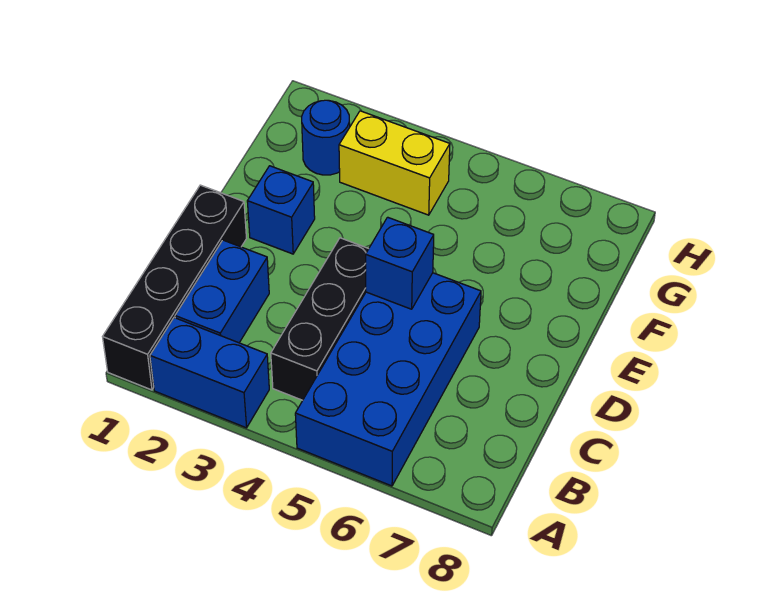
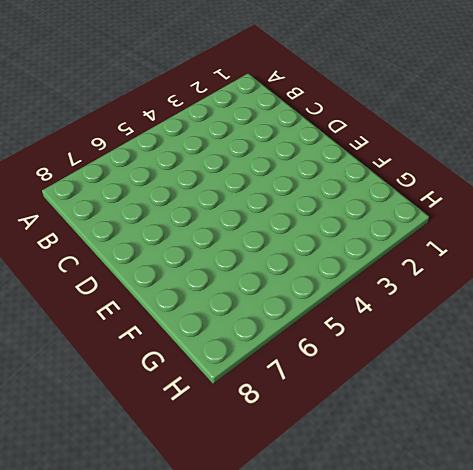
none -> black 1x4 brick [103,185,246,390]
none -> blue 1x2 brick [150,318,269,428]

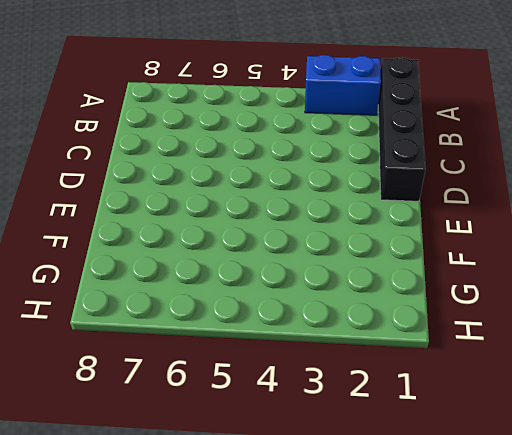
none -> blue 2x4 brick [295,273,481,486]
none -> blue 1x2 brick [175,240,269,343]

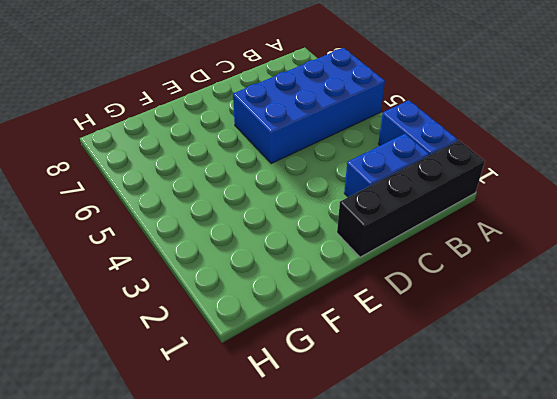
none -> black 1x3 brick [271,238,368,400]
none -> blue 1x1 brick [247,166,315,254]

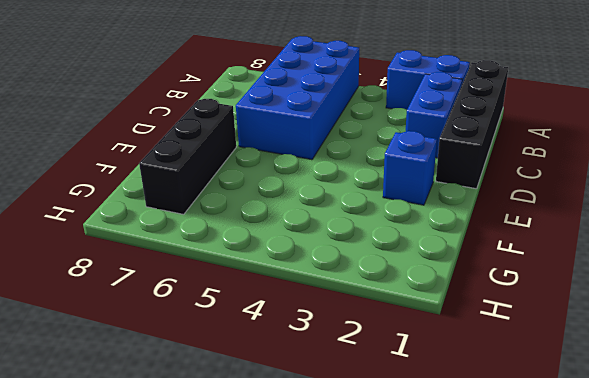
black 1x3 brick [139,99,236,214] -> black 1x3 brick moved to [271,238,368,400]
none -> blue 1x1 round brick [302,100,350,175]
none -> yellow 1x2 brick [339,111,450,215]

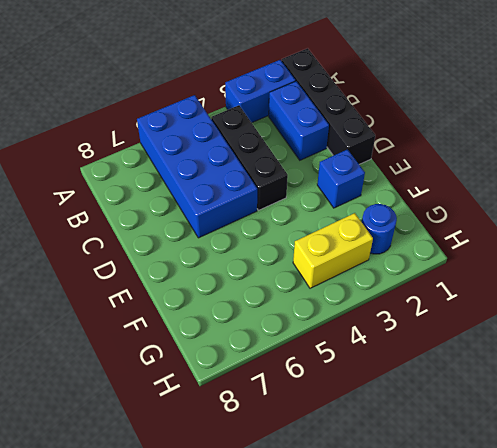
none -> blue 1x1 brick [366,217,434,309]

